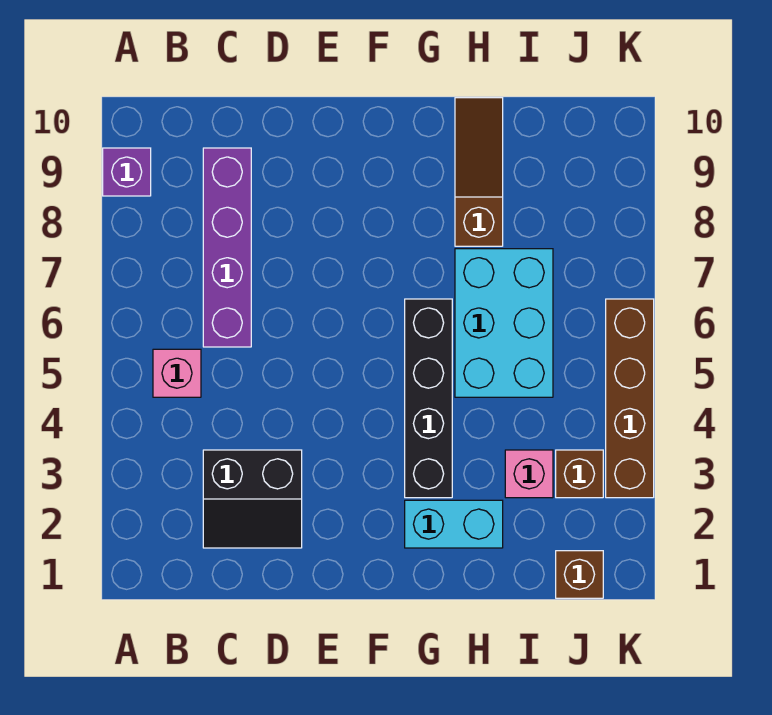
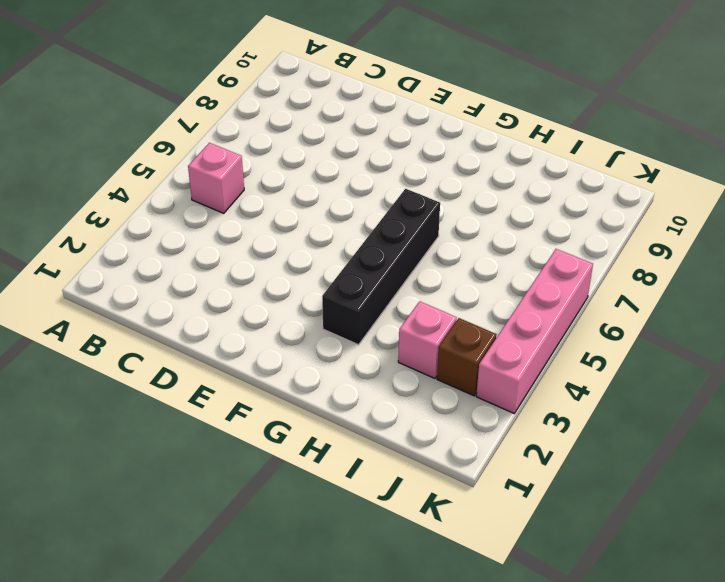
pink 1x4 brick [476,249,593,413] -> brown 1x4 brick [606,299,654,498]
none -> purple 1x1 brick [103,148,151,196]
none -> black 2x2 slope [203,450,302,548]
none -> purple 1x4 brick [203,148,251,347]

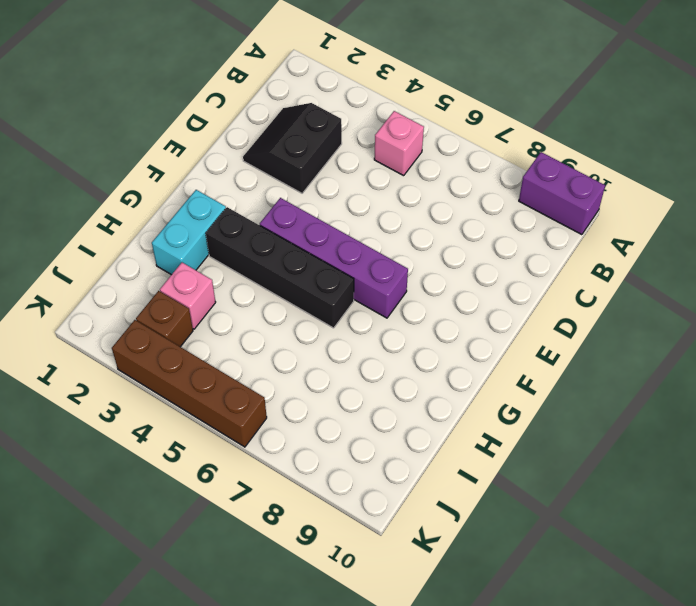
purple 1x2 brick [519,152,605,235] -> purple 1x1 brick [103,148,151,196]
purple 1x4 brick [260,198,408,318] -> purple 1x4 brick moved to [203,148,251,347]
none -> cyan 2x3 brick [455,249,553,397]
none -> brown 1x3 slope [455,98,503,246]
none -> brown 1x1 brick [556,551,603,598]

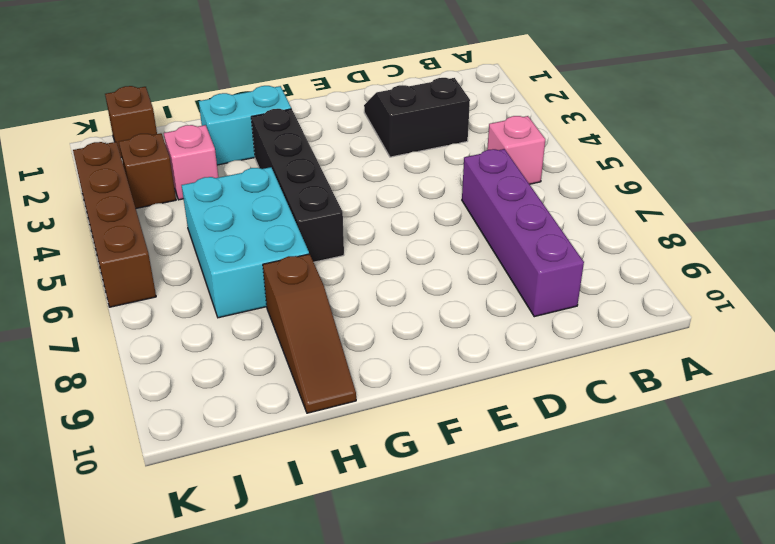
none -> purple 1x1 brick [103,148,151,196]

